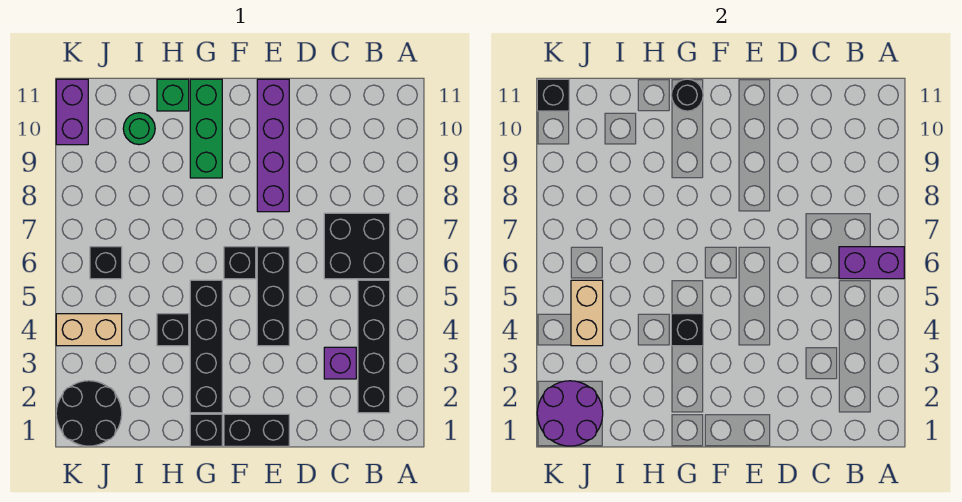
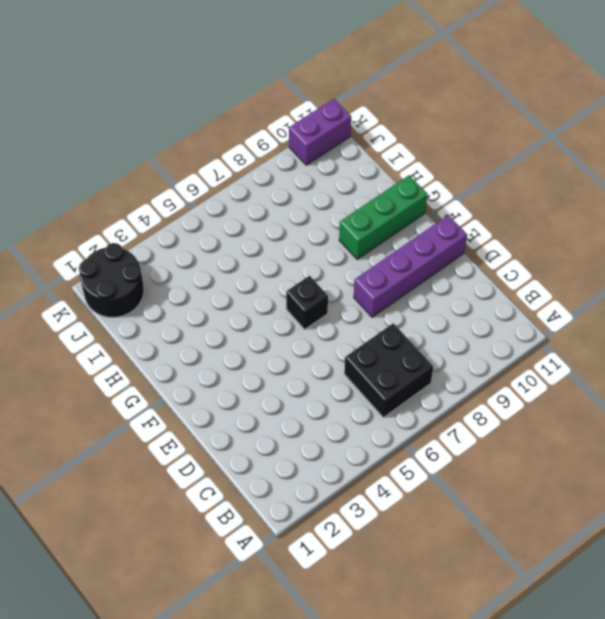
none -> black 1x4 brick [358,280,390,413]
none -> purple 1x1 brick [324,347,356,379]
none -> black 1x2 brick [224,414,289,446]

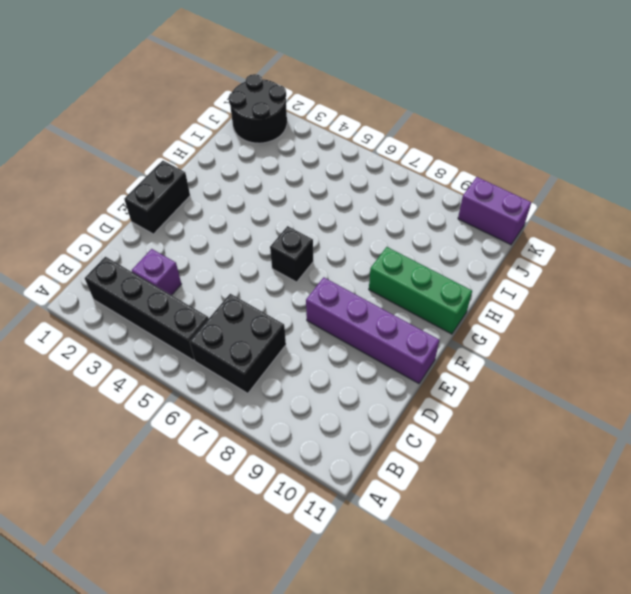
none -> black 1x3 brick [257,247,289,346]
none -> black 1x1 brick [190,414,222,446]
none -> black 1x4 brick [190,280,222,413]

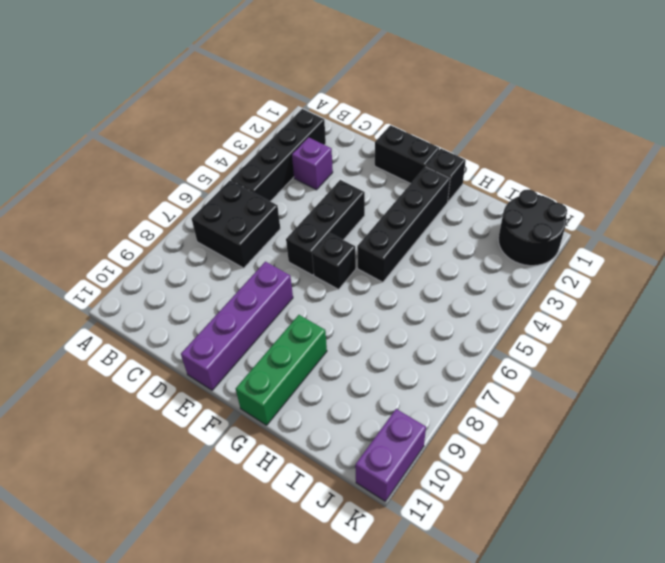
none -> black 1x1 brick [157,314,189,346]
none -> green 1x1 brick [157,79,189,111]
none -> green 1x1 round brick [123,113,155,145]

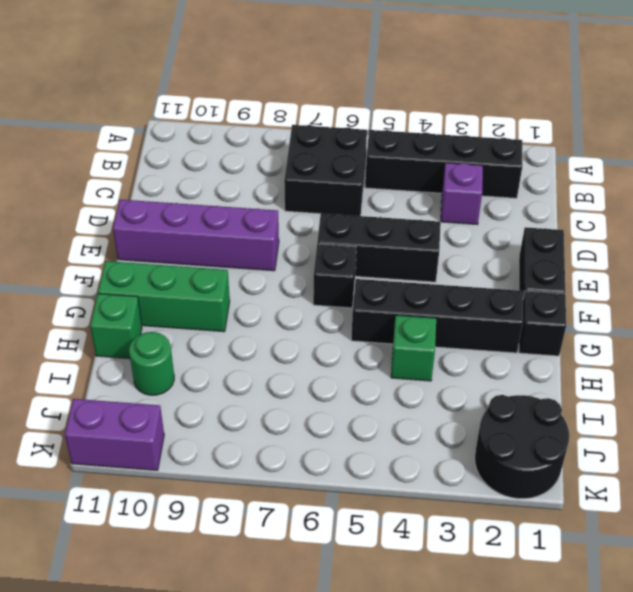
green 1x1 brick [391,315,436,381] -> black 1x1 brick [157,314,189,346]
none -> tan 1x2 brick [56,314,122,346]
none -> black 1x1 brick [90,247,122,279]
none -> purple 1x2 brick [839,247,904,279]

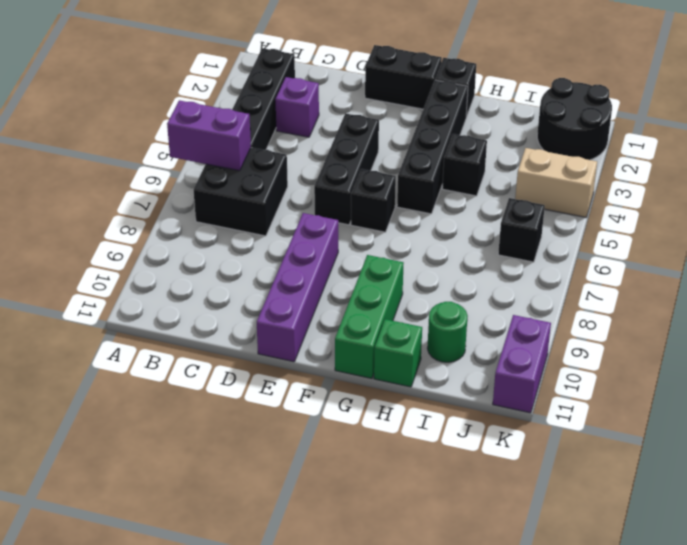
none -> black 1x1 brick [671,314,703,346]
none -> black 1x1 round brick [671,79,703,111]
none -> purple 2x2 round brick [537,381,603,446]

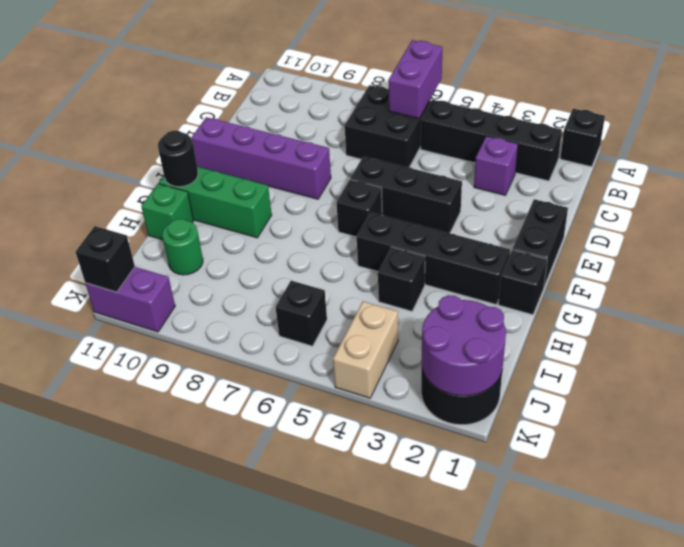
black 1x1 brick [560,109,605,167] -> black 1x1 brick moved to [671,314,703,346]
none -> tan 1x2 brick [571,280,603,346]

